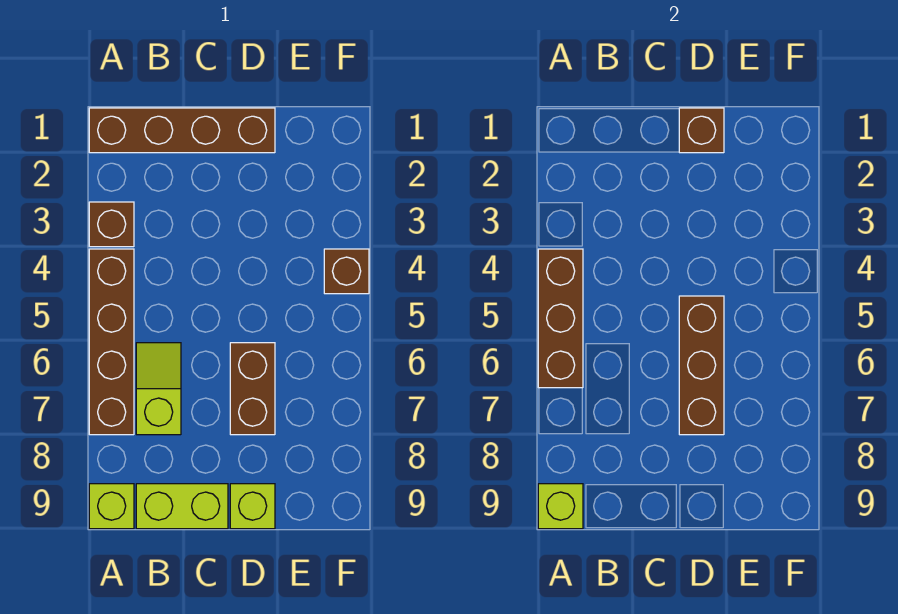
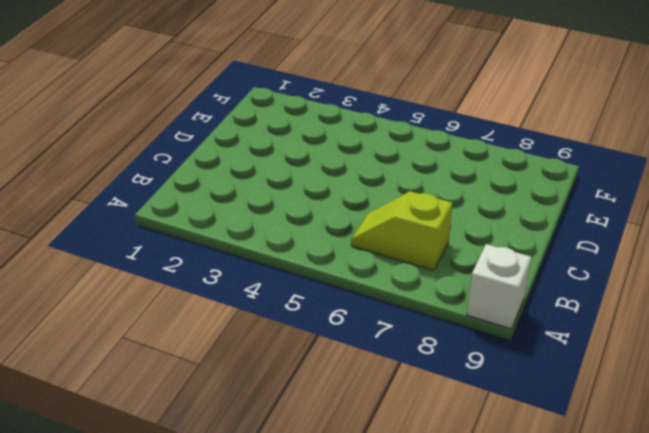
white 1x1 brick [467,244,531,329] -> lime 1x1 brick [89,484,134,529]
none -> brown 1x4 brick [89,108,275,153]
none -> brown 1x1 brick [89,202,134,247]
none -> brown 1x4 brick [89,249,134,435]

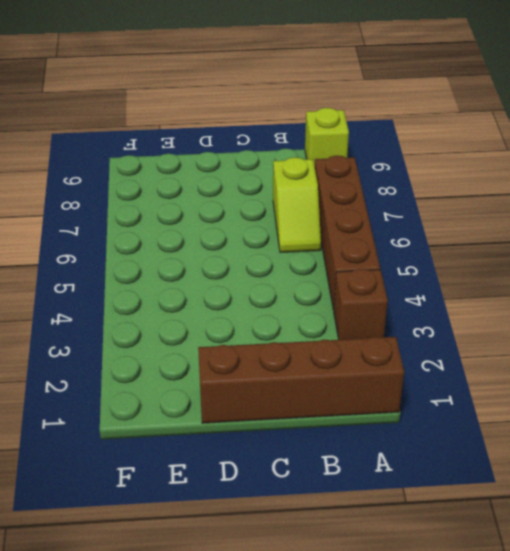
none -> lime 1x2 brick [136,484,228,529]
none -> brown 1x2 brick [230,343,275,435]
none -> lime 1x1 brick [230,484,275,529]

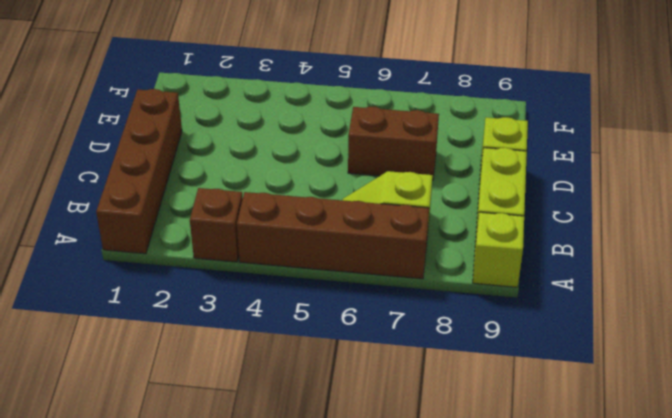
none -> brown 1x1 brick [324,249,369,294]
none -> brown 1x3 brick [538,249,583,388]
none -> lime 1x1 brick [538,484,583,529]

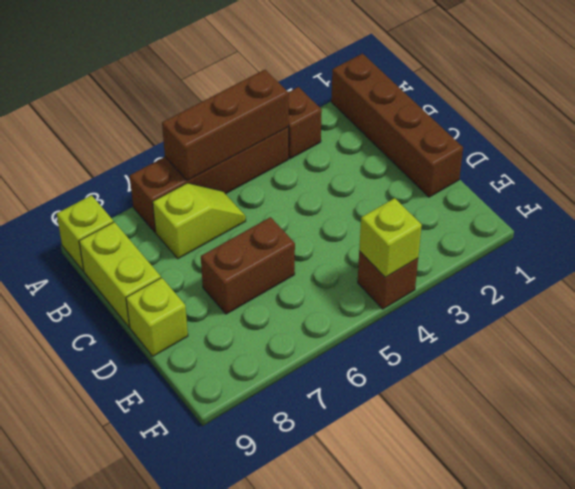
lime 1x1 brick [359,198,422,277] -> lime 1x1 brick moved to [538,484,583,529]
none -> brown 1x1 brick [679,108,724,153]
none -> brown 1x3 brick [679,296,724,435]

